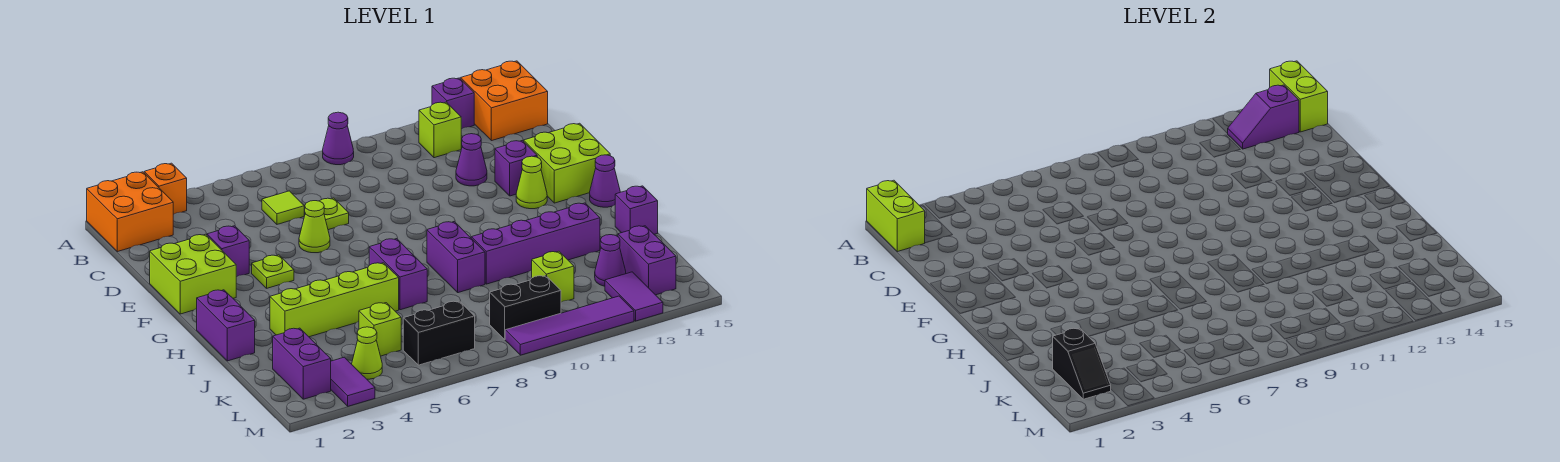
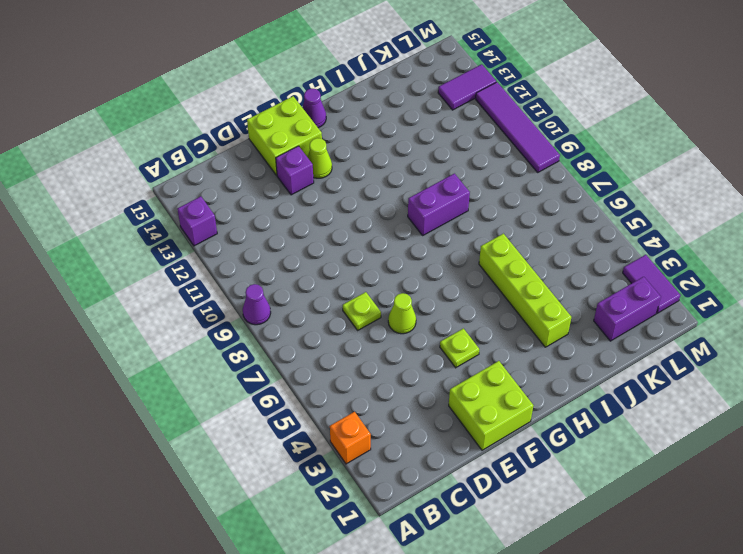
purple 1x2 tile [623,255,681,313] -> purple 1x2 tile turned to [331,357,375,406]
none -> orange 2x2 brick [87,172,173,252]
none -> orange 2x2 brick [461,61,548,141]
none -> lime 1x1 brick [419,102,461,158]
none -> lime 1x1 tile [262,191,304,224]

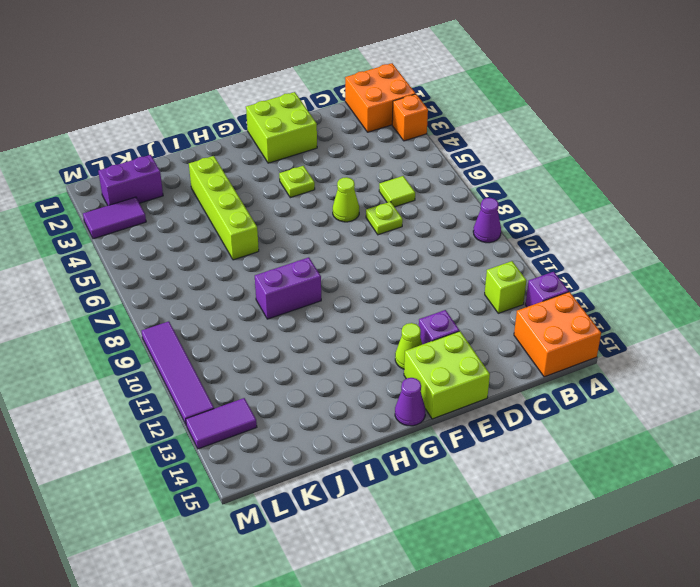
none -> purple 1x1 cone [456,134,487,186]
none -> purple 1x1 brick [207,226,249,277]
none -> purple 1x2 brick [197,290,255,361]
none -> purple 1x2 brick [369,239,427,310]

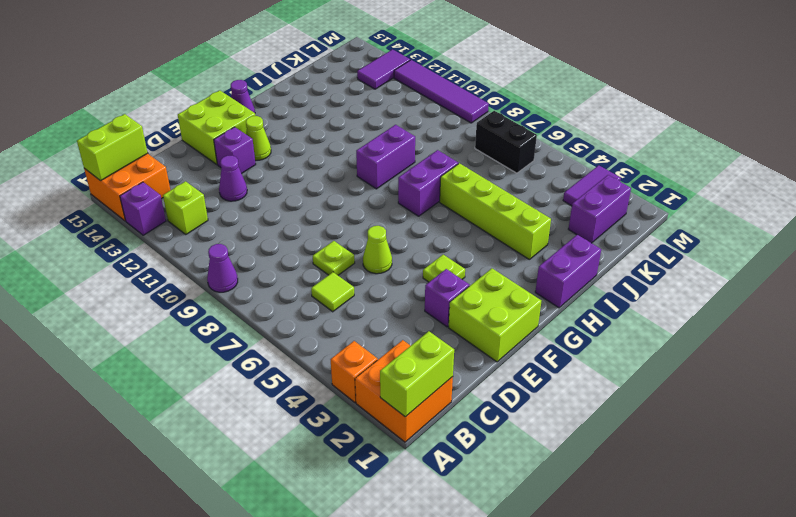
none -> purple 1x4 brick [471,203,600,284]
none -> purple 1x1 brick [615,186,658,234]
none -> lime 1x1 brick [359,303,401,356]
none -> lime 1x1 brick [532,251,574,302]

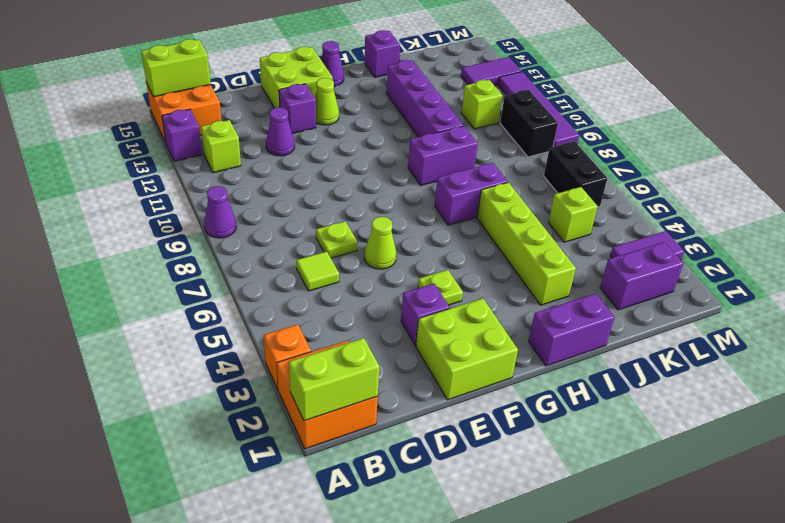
none -> purple 1x1 cone [595,235,626,286]
none -> purple 1x2 brick [618,226,676,295]
none -> lime 1x1 cone [352,327,382,379]
none -> purple 1x2 slope [1228,85,1299,149]

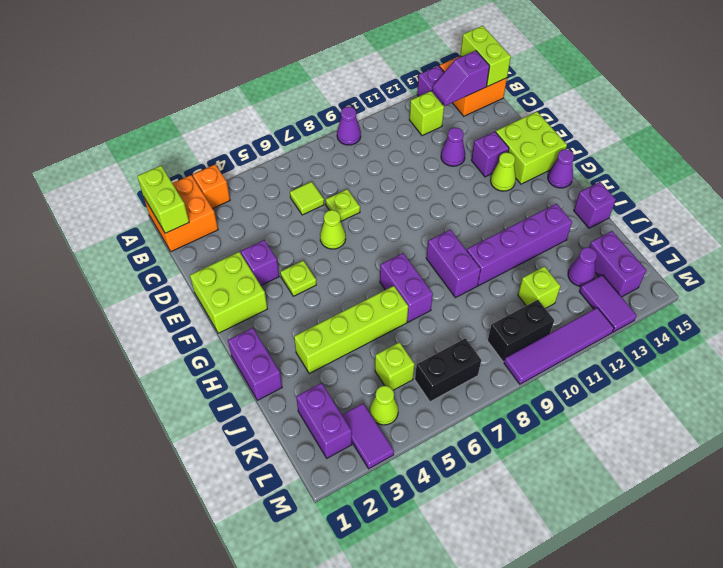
none -> black 1x2 slope [1053,328,1111,399]

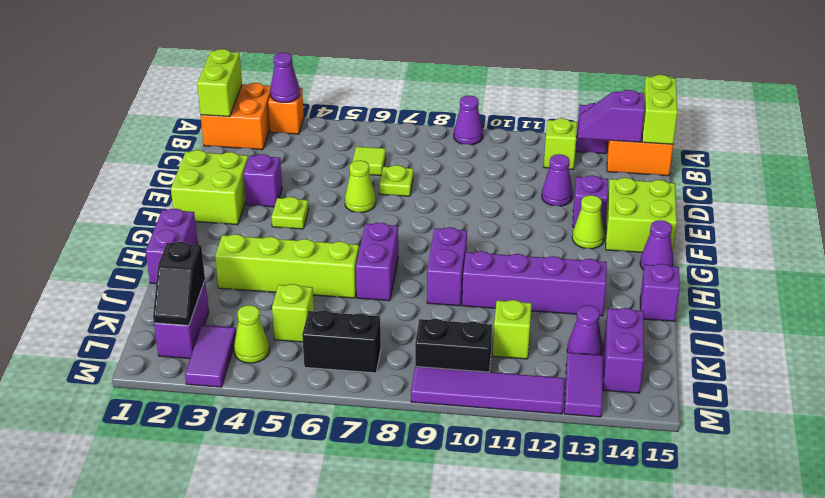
purple 1x1 cone [270,53,300,102] -> none

